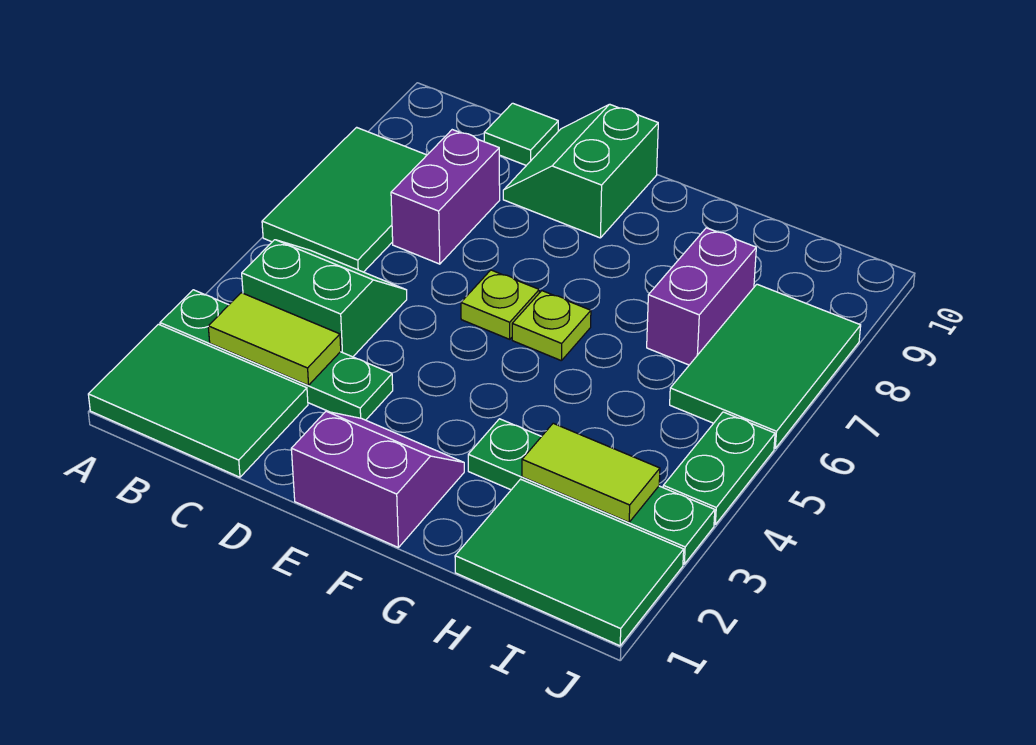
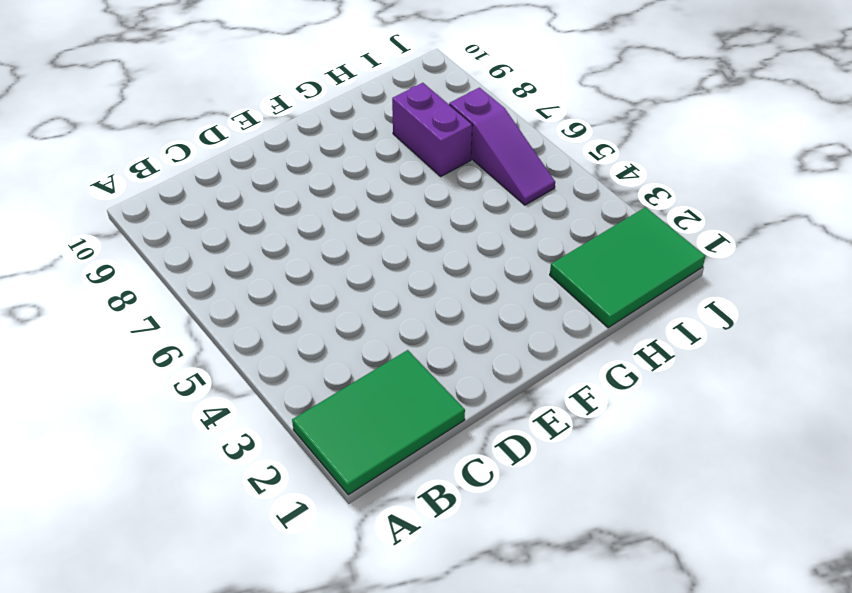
purple 1x3 slope [449,88,555,205] -> green 2x3 tile [670,284,861,448]
none -> green 1x4 plate [160,290,393,420]
none -> green 2x3 tile [262,127,427,272]
none -> green 2x2 slope [242,240,407,357]

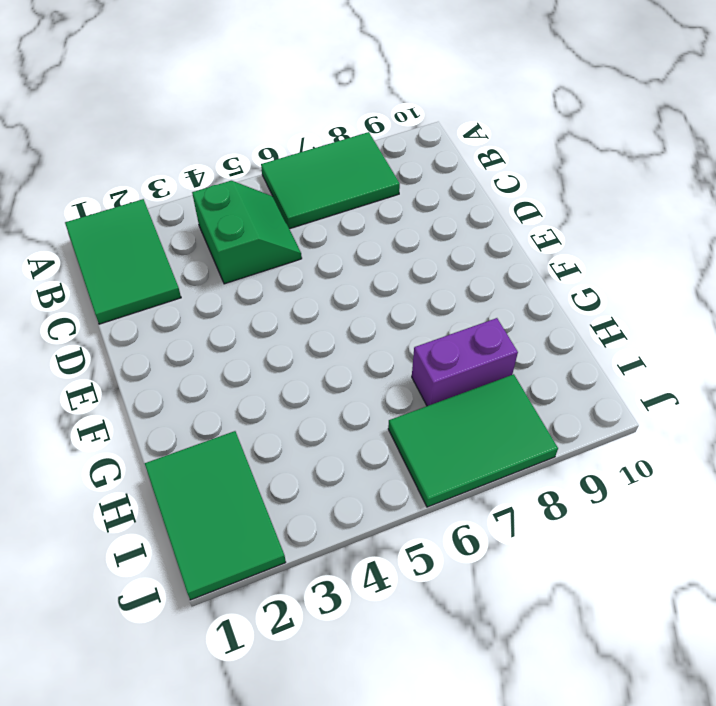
none -> green 1x4 plate [160,290,393,420]
none -> purple 1x2 brick [391,130,500,264]
none -> green 1x1 tile [484,103,558,165]

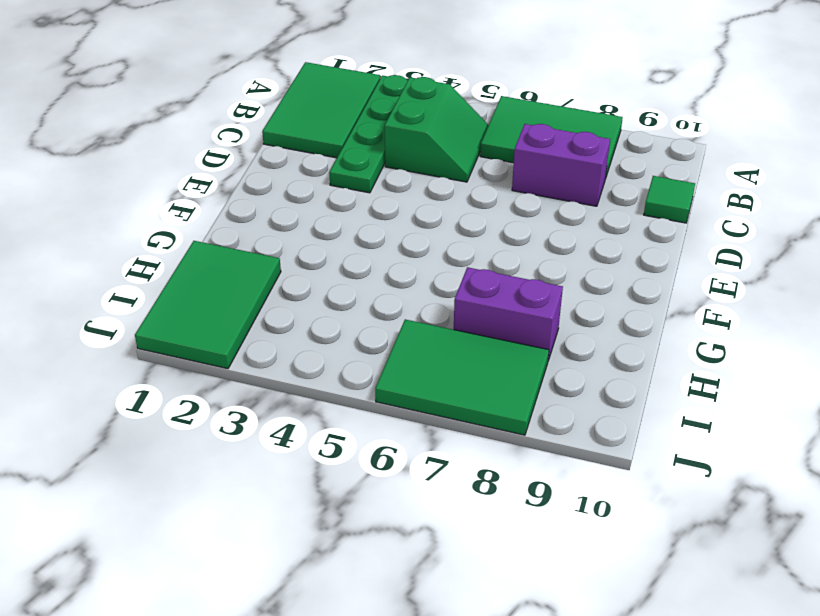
none -> green 2x2 slope [503,104,658,238]
none -> purple 2x2 slope [291,411,464,548]
none -> lime 1x1 plate [461,270,539,339]

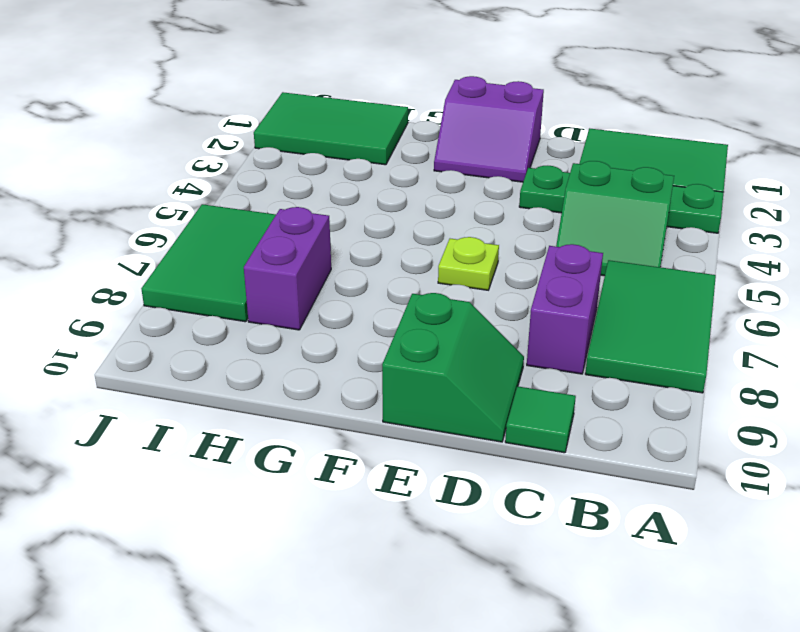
none -> lime 1x1 plate [512,291,591,361]
none -> green 1x4 plate [468,419,715,564]
none -> green 1x2 plate [663,412,775,525]

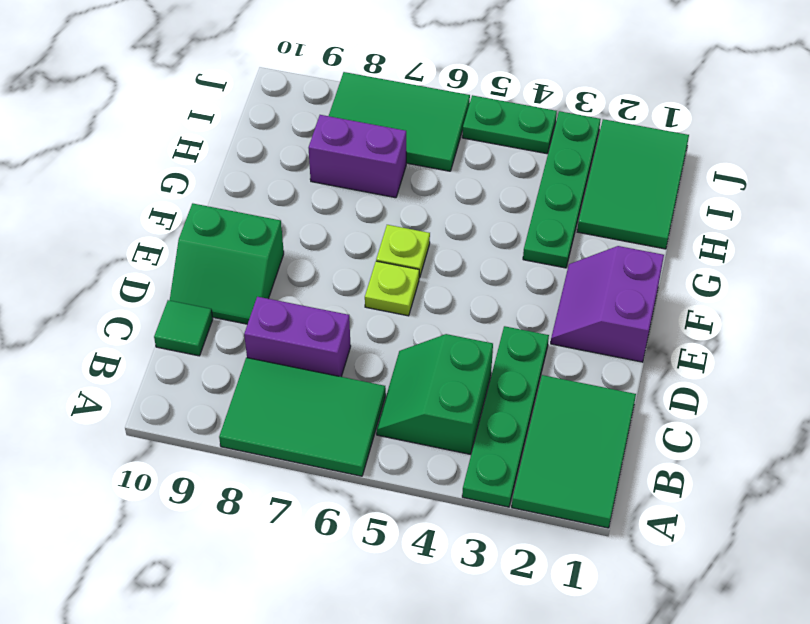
none -> lime 1x2 tile [208,293,341,385]
none -> lime 1x2 tile [522,423,660,522]

